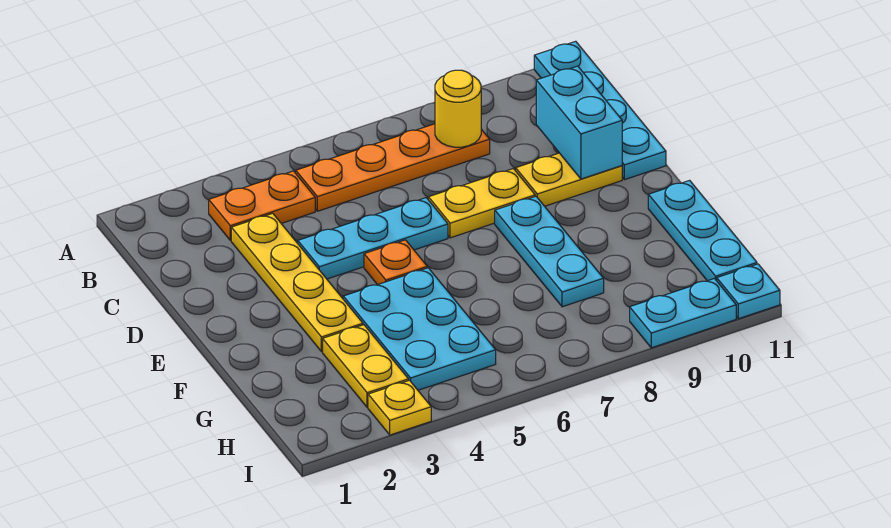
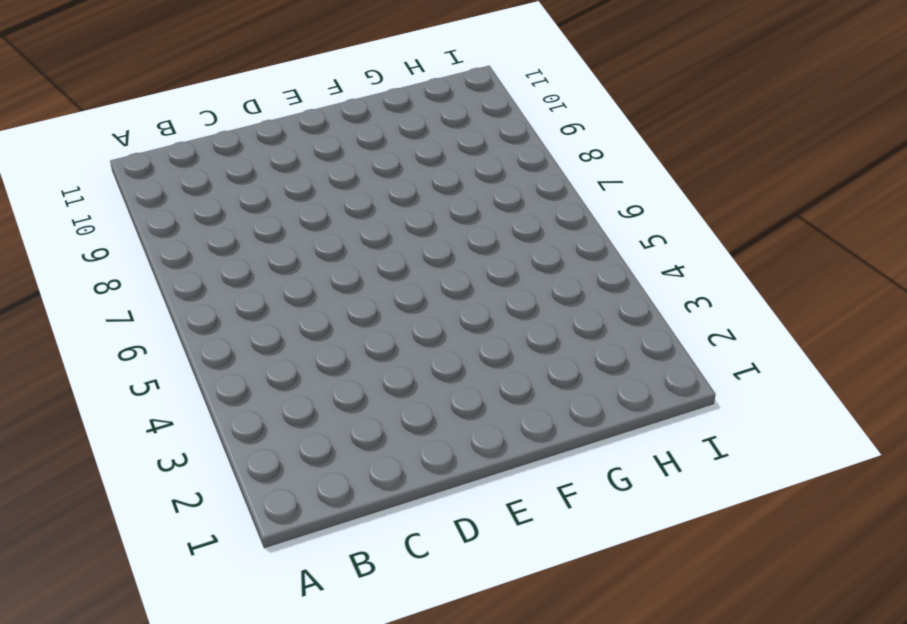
none -> cyan 1x4 plate [534,41,666,180]
none -> orange 1x2 plate [209,171,315,240]
none -> orange 1x4 plate [296,124,490,211]

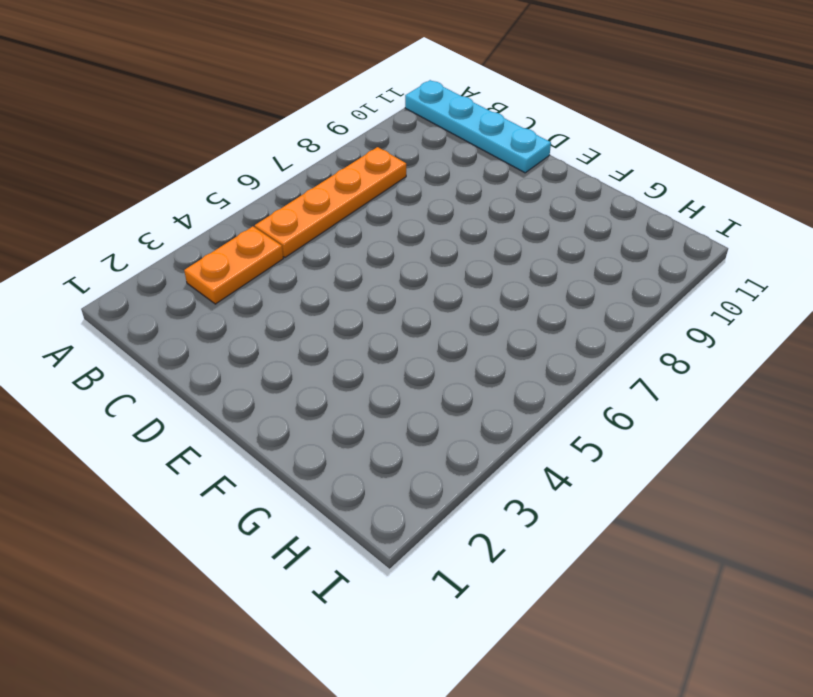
none -> yellow 1x4 plate [231,213,363,352]
none -> cyan 1x3 plate [298,198,448,279]
none -> yellow 1x2 plate [428,169,535,238]

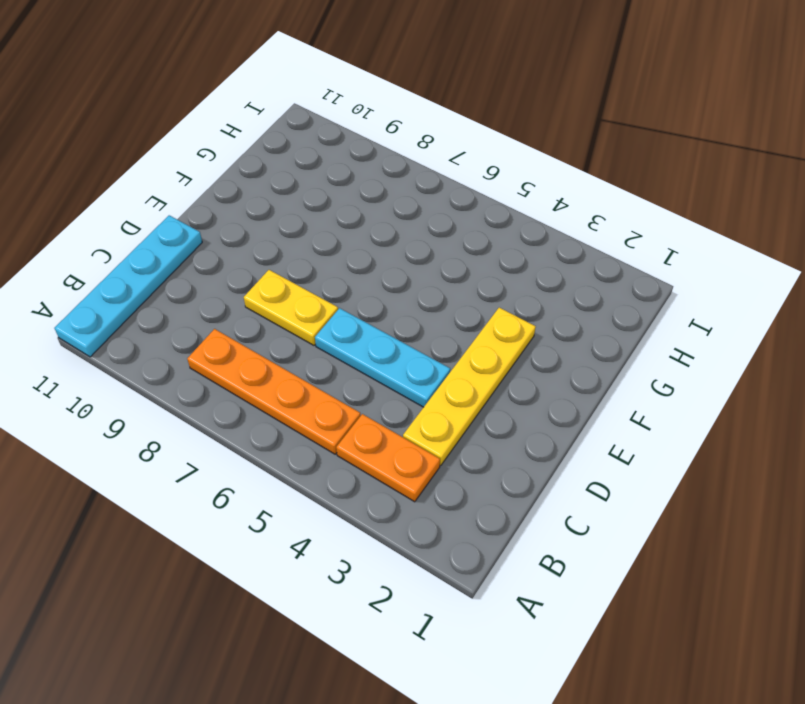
none -> yellow 1x2 plate [516,153,622,206]
none -> orange 1x1 plate [364,240,427,285]
none -> cyan 1x3 plate [495,196,604,307]

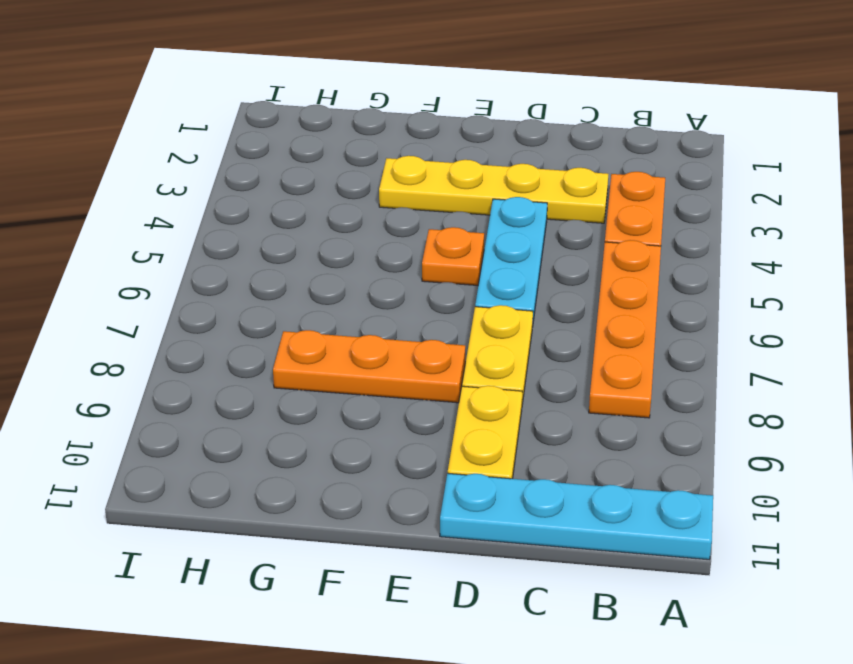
orange 1x3 plate [273,330,465,403] -> cyan 1x3 plate [495,196,604,307]
none -> cyan 2x3 plate [343,268,496,390]
none -> cyan 1x3 plate [648,180,757,281]
none -> yellow 1x2 plate [323,325,409,407]

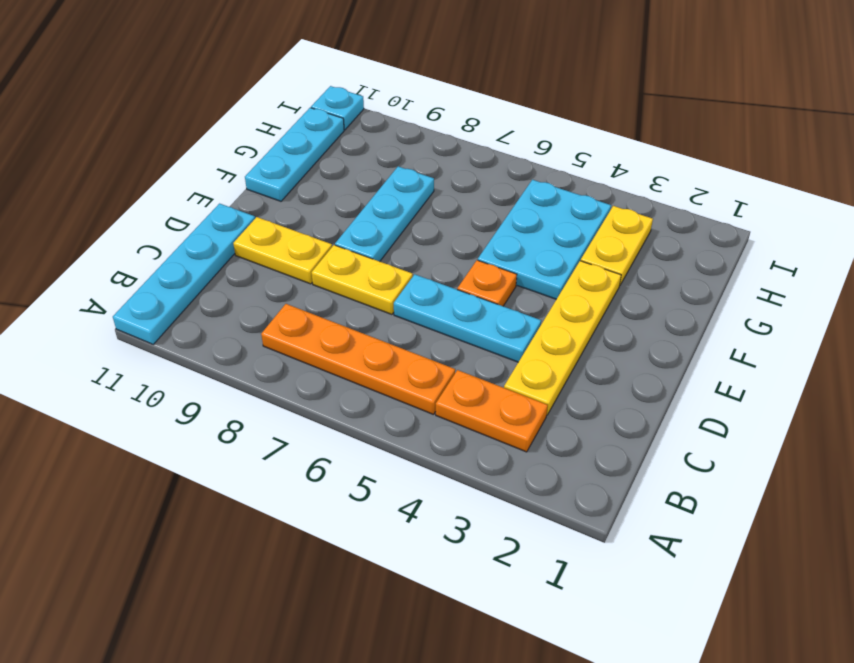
none -> yellow 1x1 plate [368,380,431,435]
none -> cyan 1x2 plate [630,279,736,348]
none -> yellow 1x1 round brick [435,70,481,147]

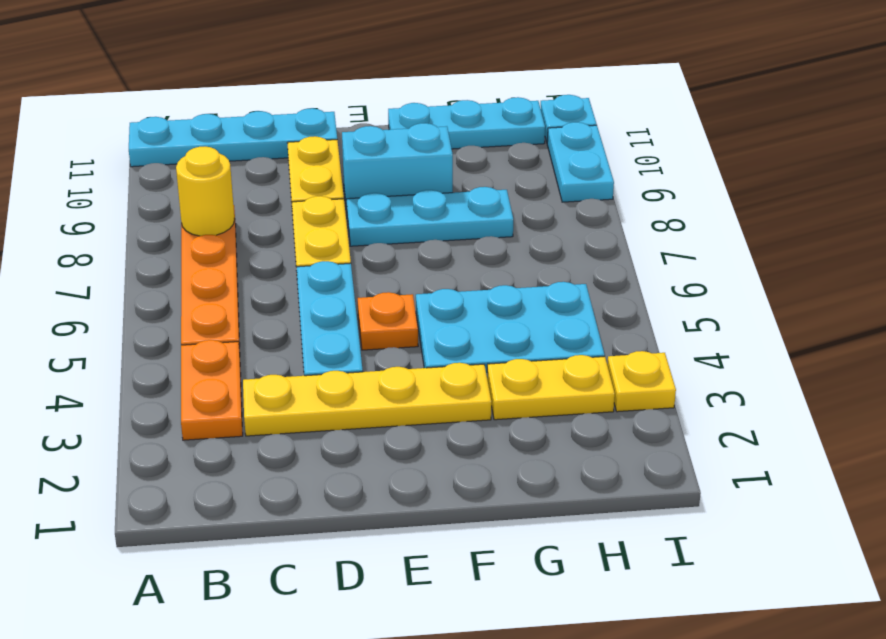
cyan 1x2 brick [342,123,453,210] -> cyan 1x2 brick moved to [536,66,622,179]

